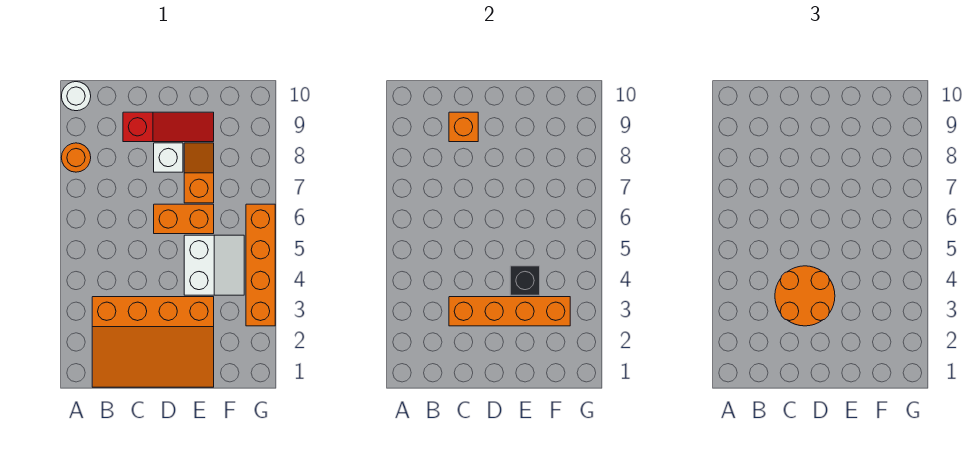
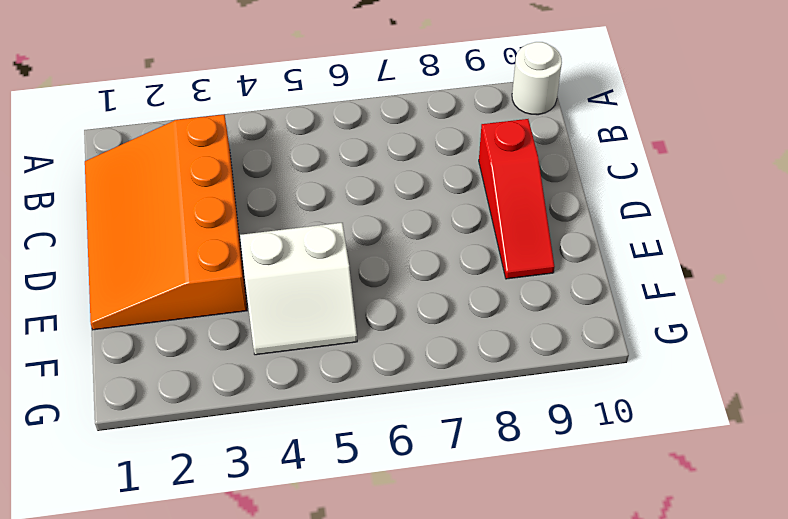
none -> orange 1x1 round brick [61,143,91,172]
none -> orange 1x2 brick [154,204,214,234]
none -> white 1x1 brick [154,143,183,172]

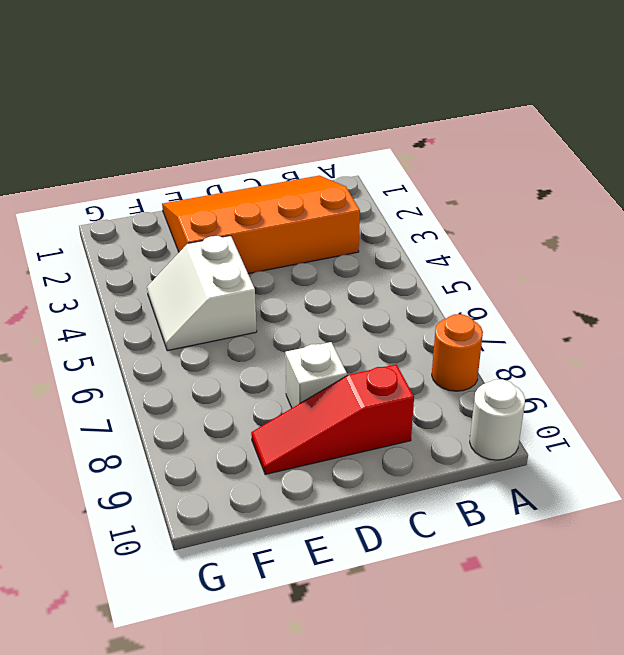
none -> orange 1x2 brick [154,204,214,234]
none -> orange 1x2 slope [184,143,214,203]
none -> orange 1x4 brick [246,204,275,326]

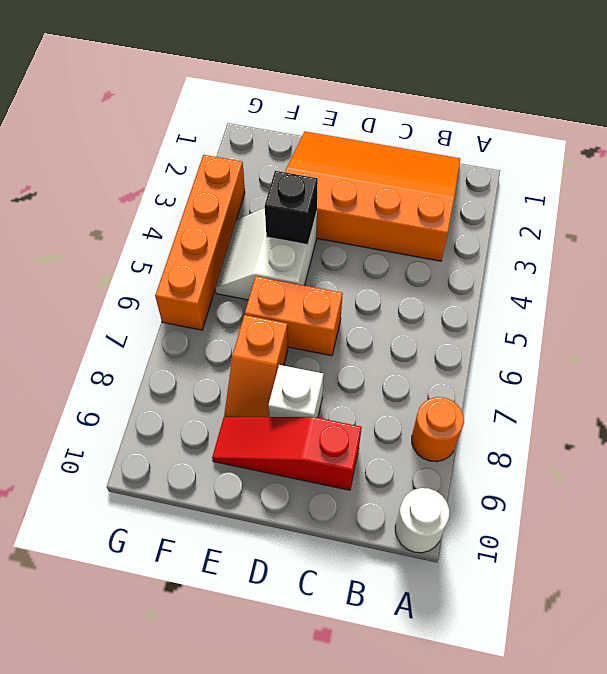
none -> orange 1x4 brick [449,297,570,326]
none -> orange 1x1 brick [449,112,478,142]
none -> orange 2x2 round brick [775,266,835,326]

